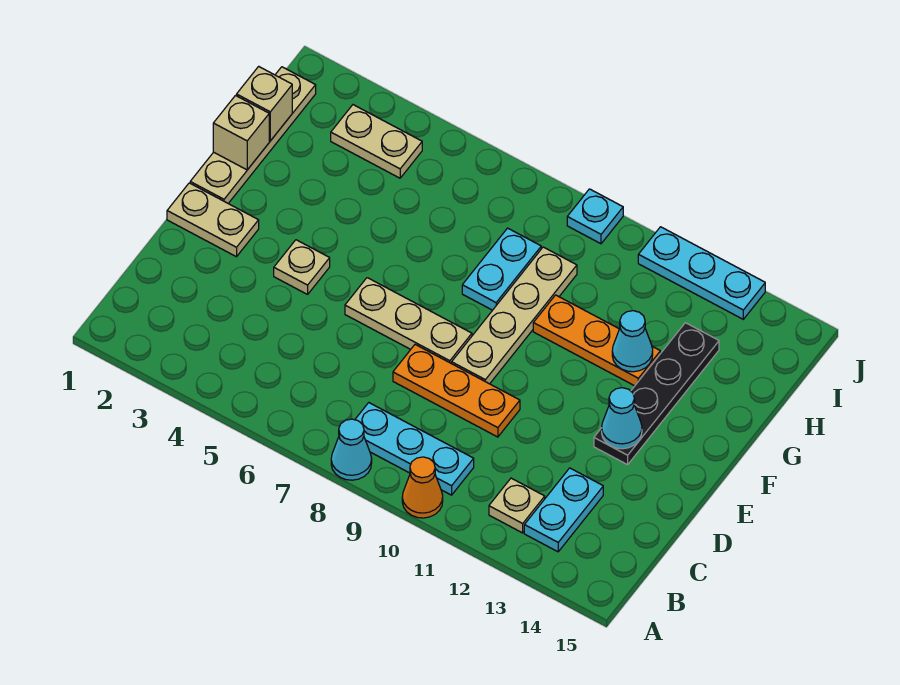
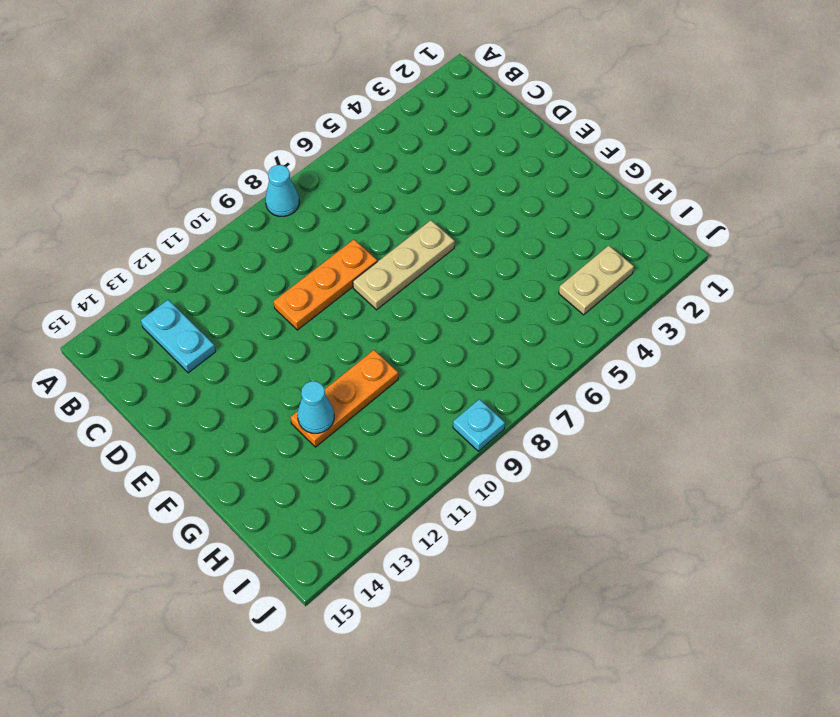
none -> orange 1x1 cone [402,457,443,518]
none -> cyan 1x3 plate [355,403,474,495]
none -> tan 1x1 plate [489,478,545,533]

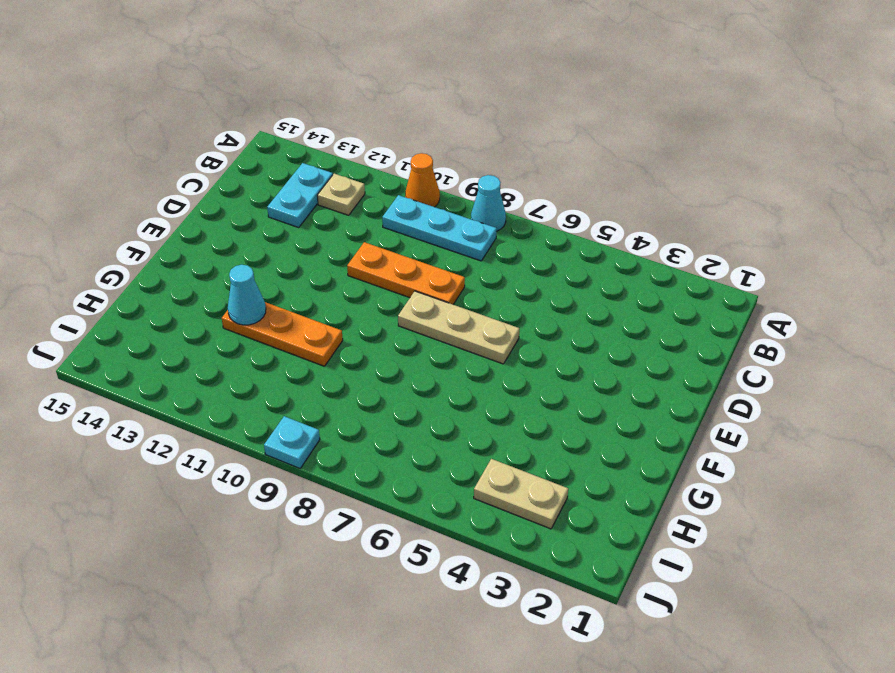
none -> tan 1x2 plate [167,183,259,257]
none -> tan 1x1 plate [274,240,330,294]
none -> tan 1x4 plate [452,247,577,384]

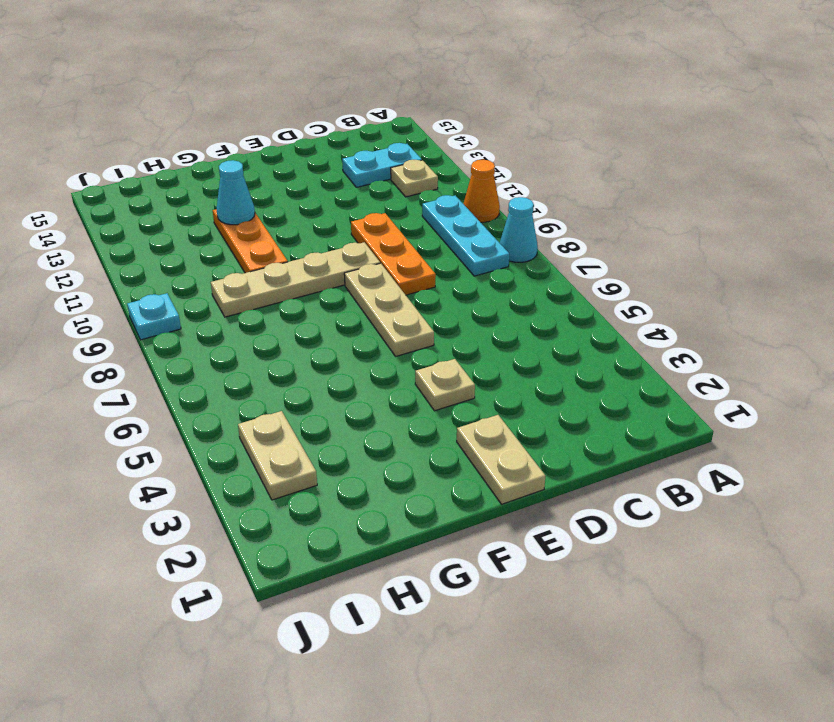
none -> black 1x4 plate [594,323,719,465]
none -> tan 1x4 plate [190,67,316,203]
none -> cyan 1x2 plate [462,228,541,310]

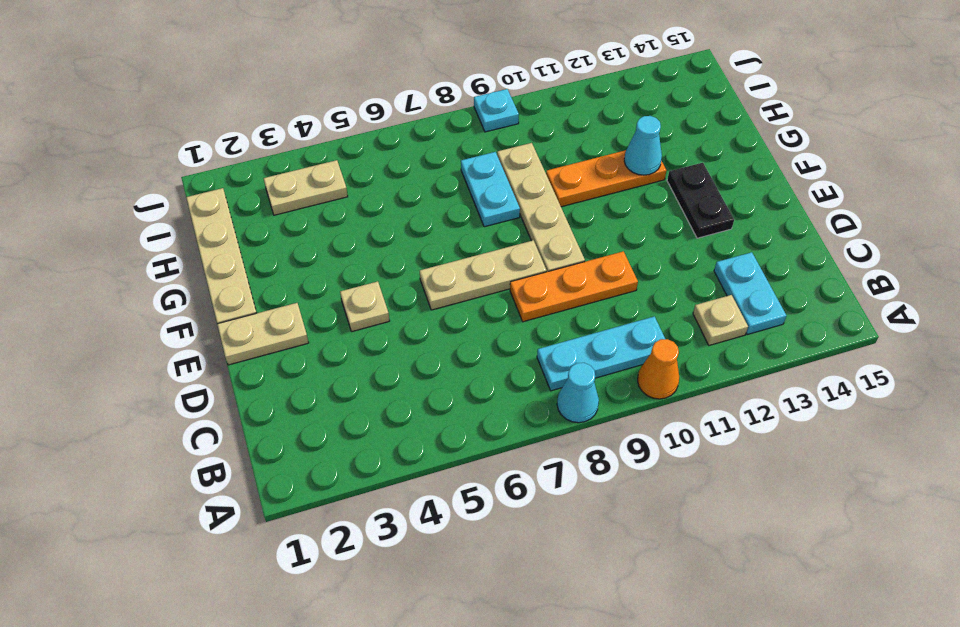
black 1x2 plate [667,163,734,238] -> black 1x4 plate [594,323,719,465]
none -> cyan 1x3 plate [638,227,765,319]
none -> cyan 1x1 cone [602,388,642,449]
none -> tan 1x1 brick [213,96,269,170]

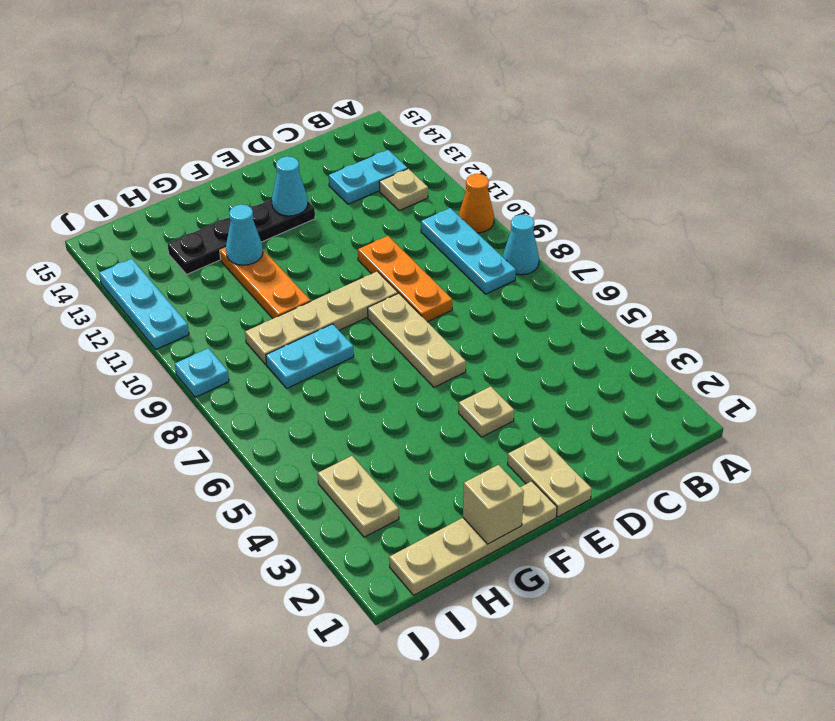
none -> tan 1x1 brick [237,66,292,141]

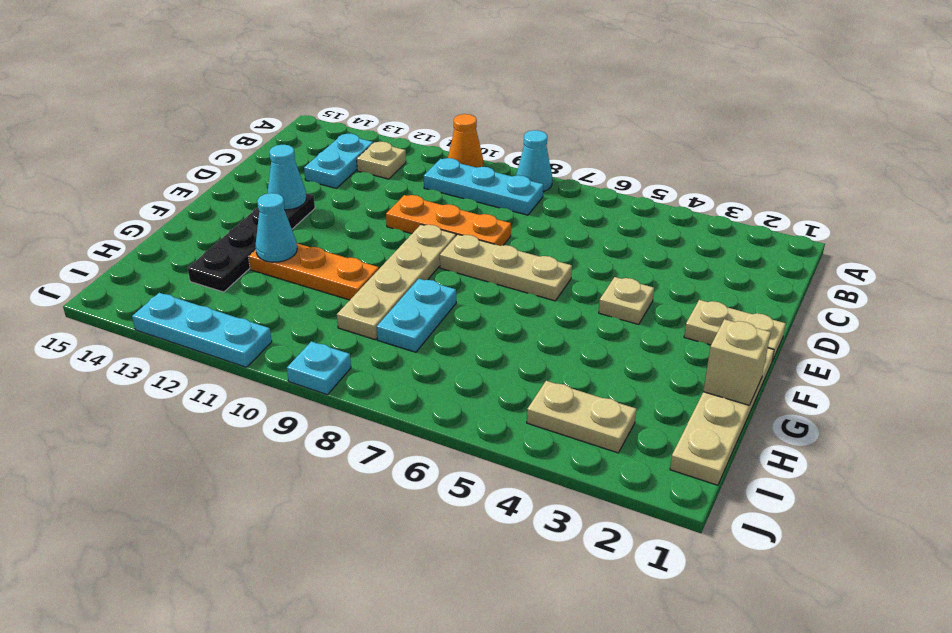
none -> tan 1x1 brick [237,66,292,141]

